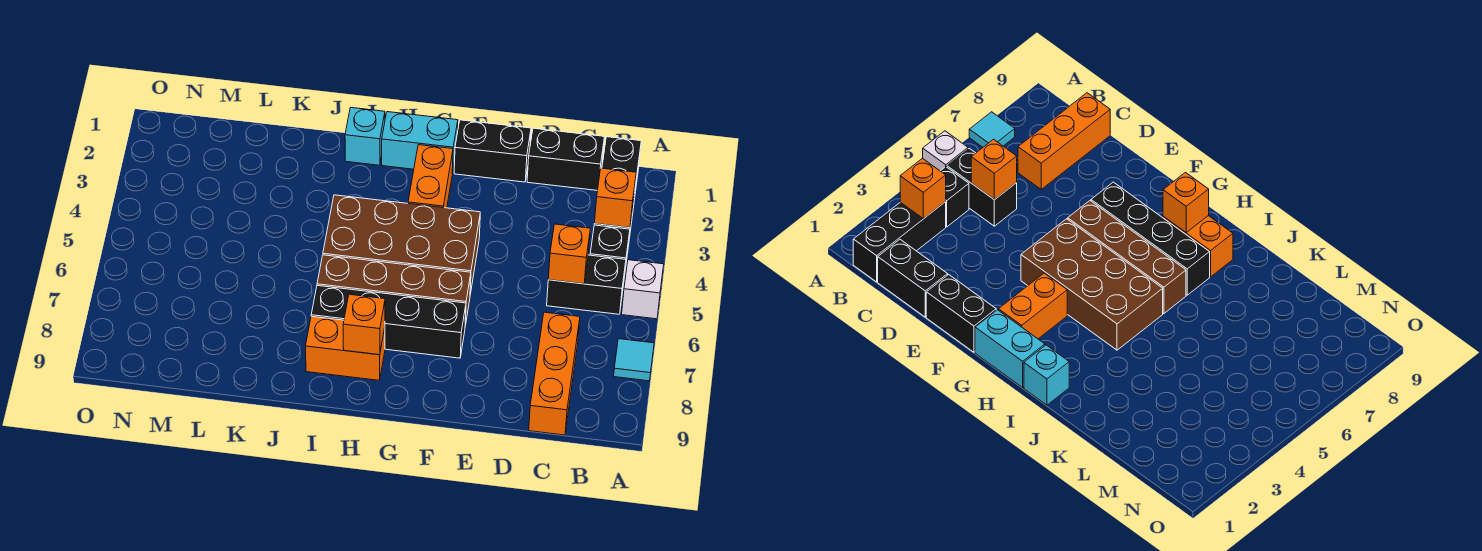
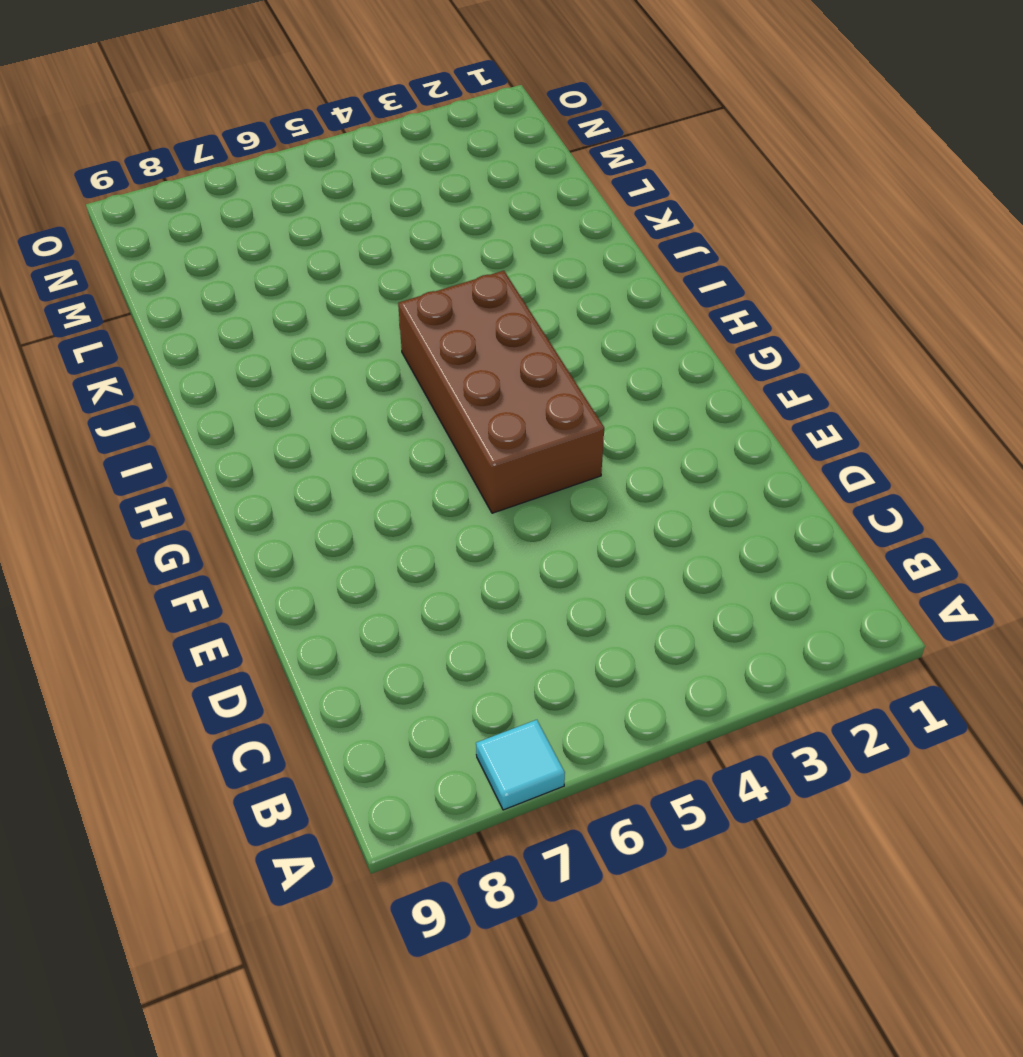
none -> white 1x1 brick [622,260,664,319]
none -> black 1x3 brick [594,137,641,246]
none -> black 1x1 brick [590,225,630,277]

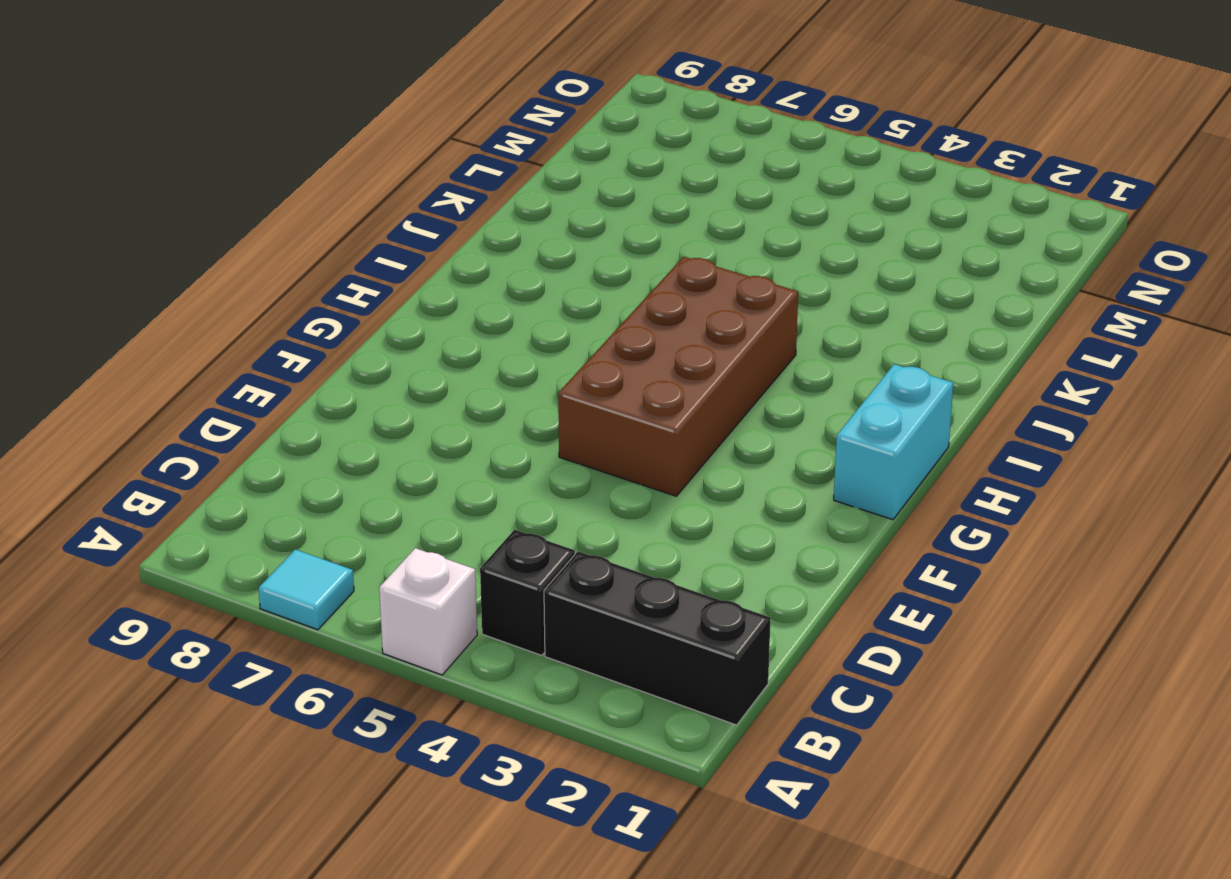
none -> black 1x2 brick [547,255,626,314]
none -> black 1x2 brick [527,128,604,191]
none -> orange 1x3 brick [529,312,580,435]

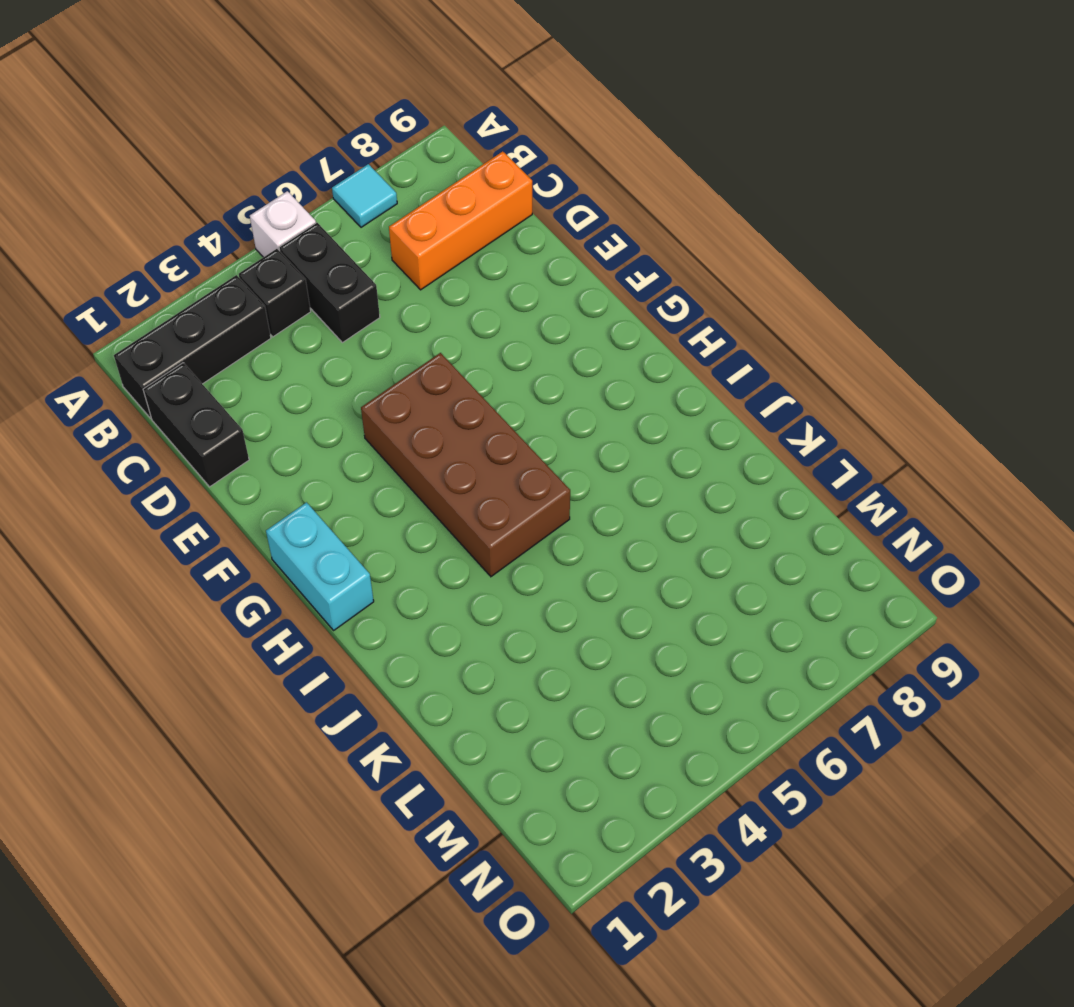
none -> black 1x2 brick [454,120,531,182]
none -> brown 1x4 brick [317,255,471,326]
none -> black 1x4 brick [311,286,466,358]

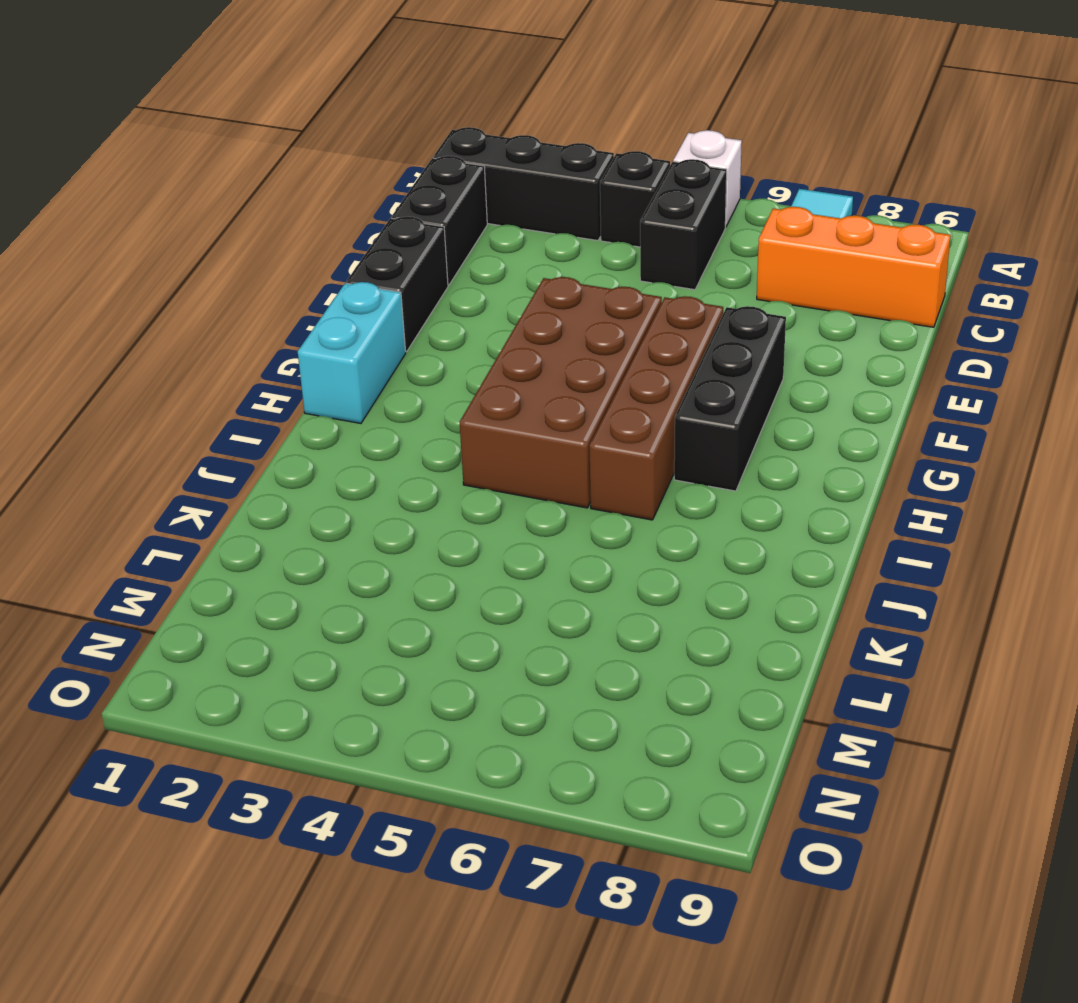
black 1x3 brick [674,306,786,491] -> black 1x4 brick [311,286,466,358]
none -> orange 1x2 brick [408,145,453,208]
none -> orange 1x2 brick [305,316,385,380]
none -> cyan 1x1 brick [345,108,385,165]

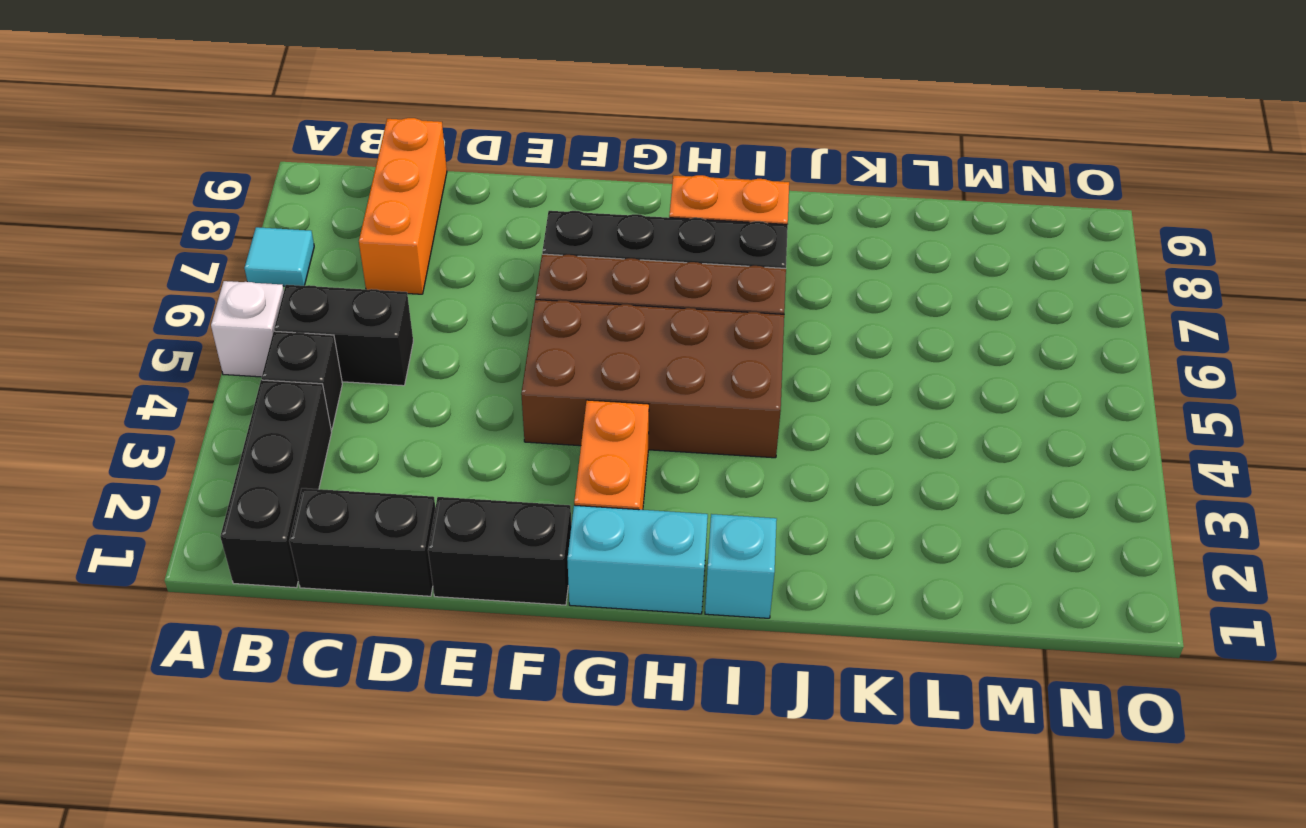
none -> orange 1x1 brick [595,168,636,228]
none -> orange 1x1 brick [548,224,590,284]
none -> orange 1x1 brick [343,294,385,355]

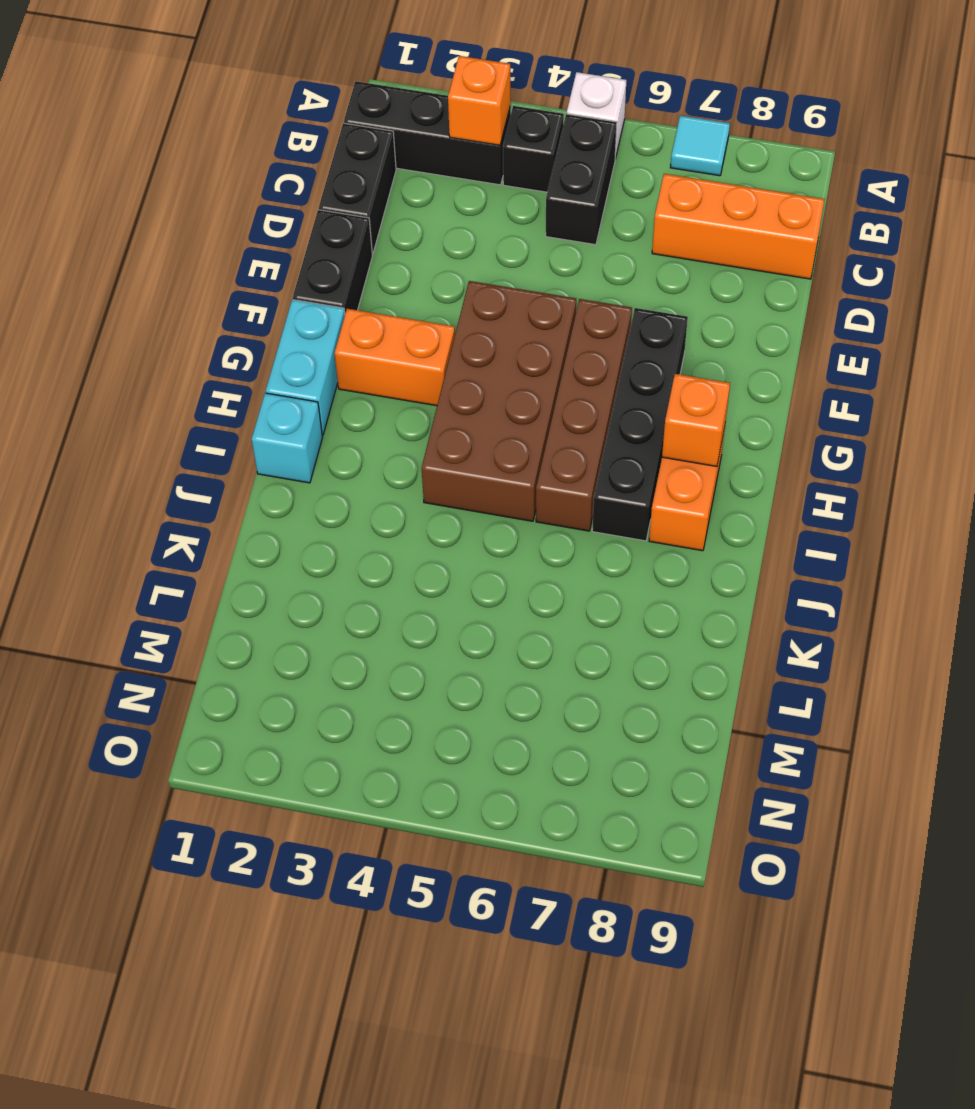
none -> orange 1x1 brick [548,224,590,284]

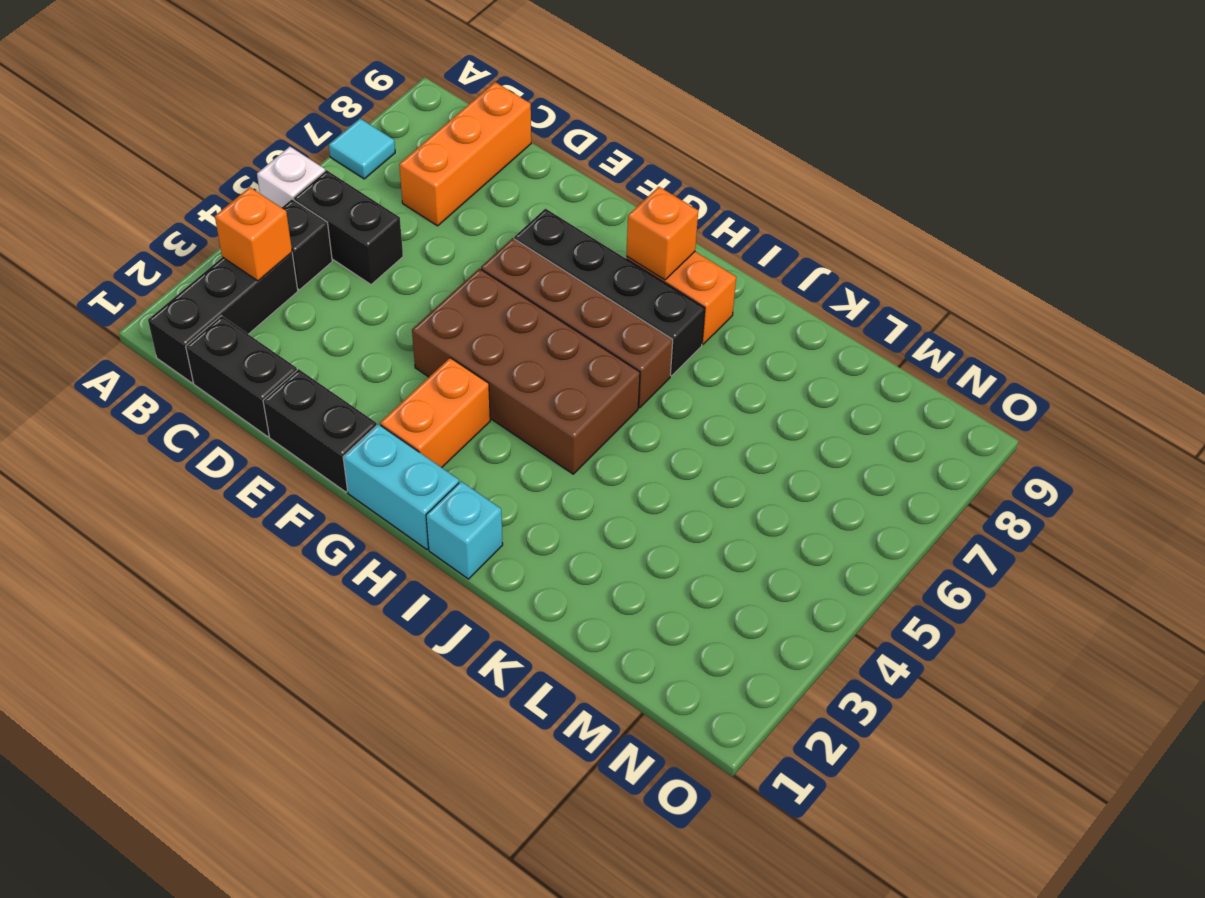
none -> orange 1x1 brick [548,224,590,284]

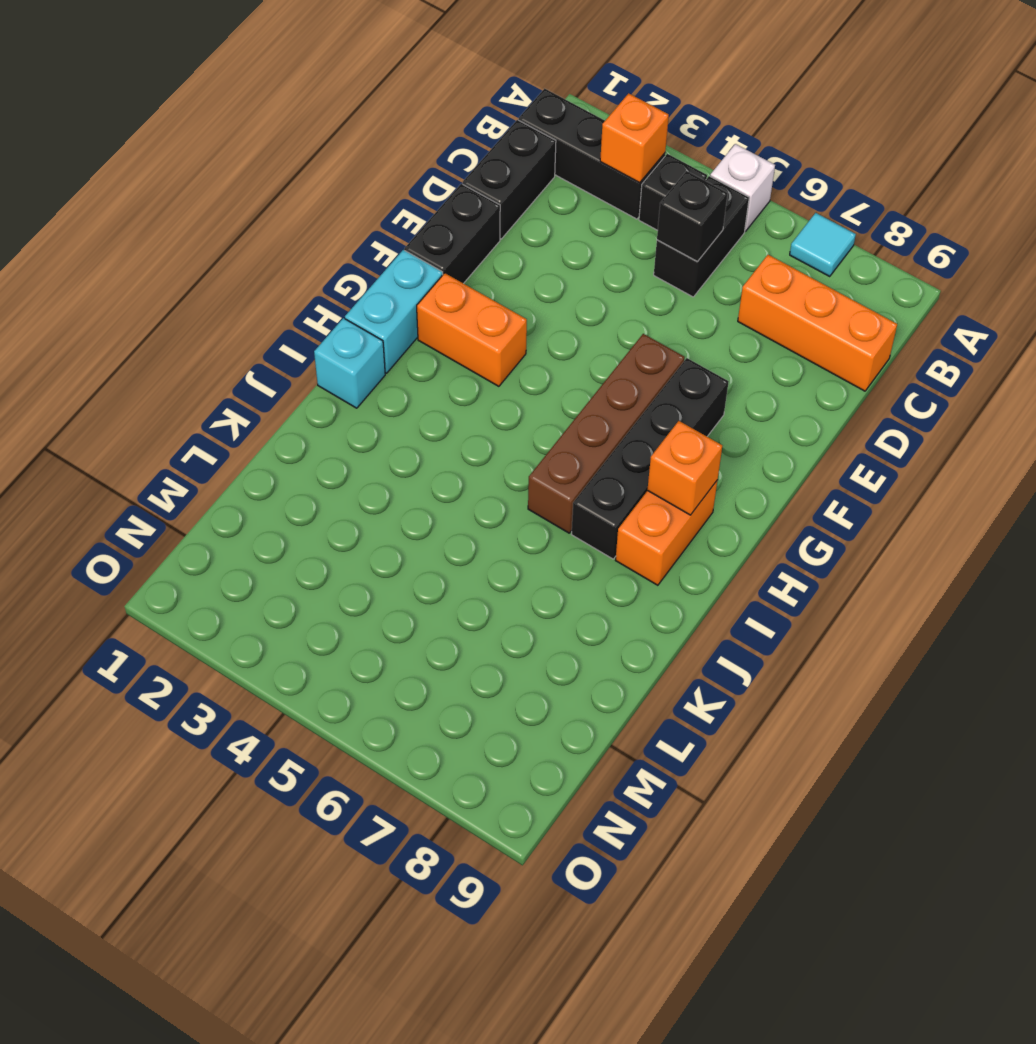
black 1x1 brick [657,171,728,261] -> orange 1x1 brick [548,224,590,284]
none -> brown 2x4 brick [323,195,480,294]

